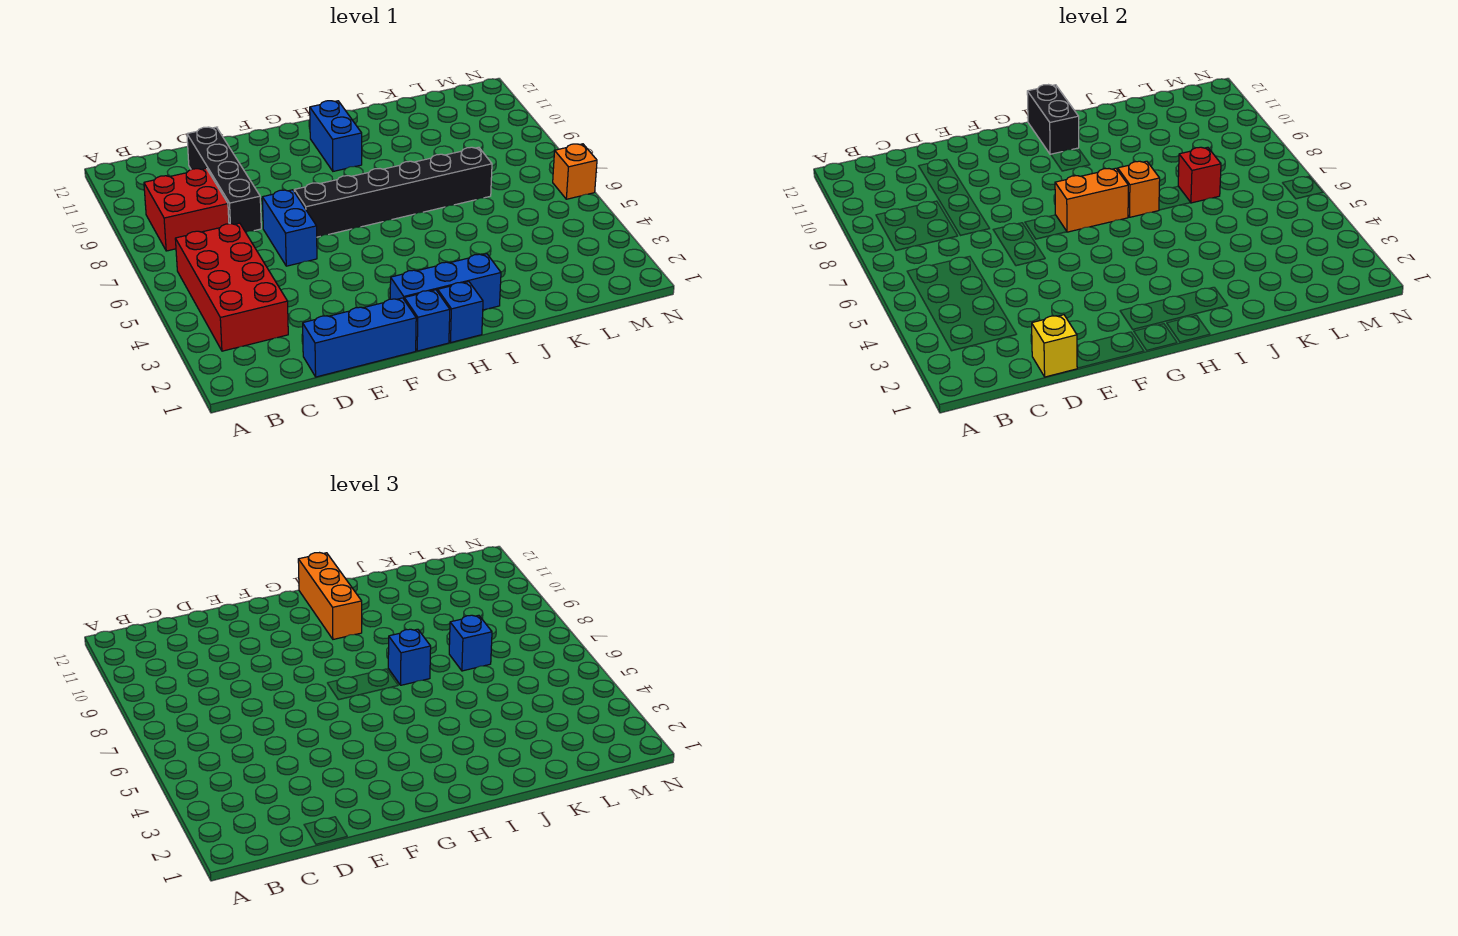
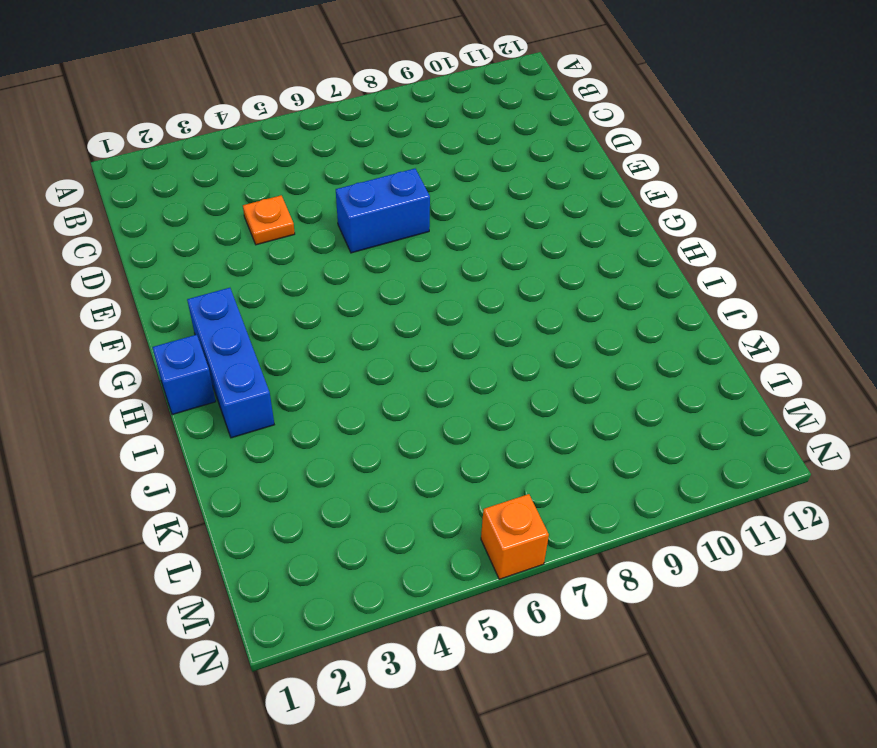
orange 1x1 plate [243,195,295,245] -> none
none -> red 2x4 brick [175,223,288,351]
none -> red 2x2 brick [144,169,229,251]
none -> blue 1x3 brick [303,298,416,377]

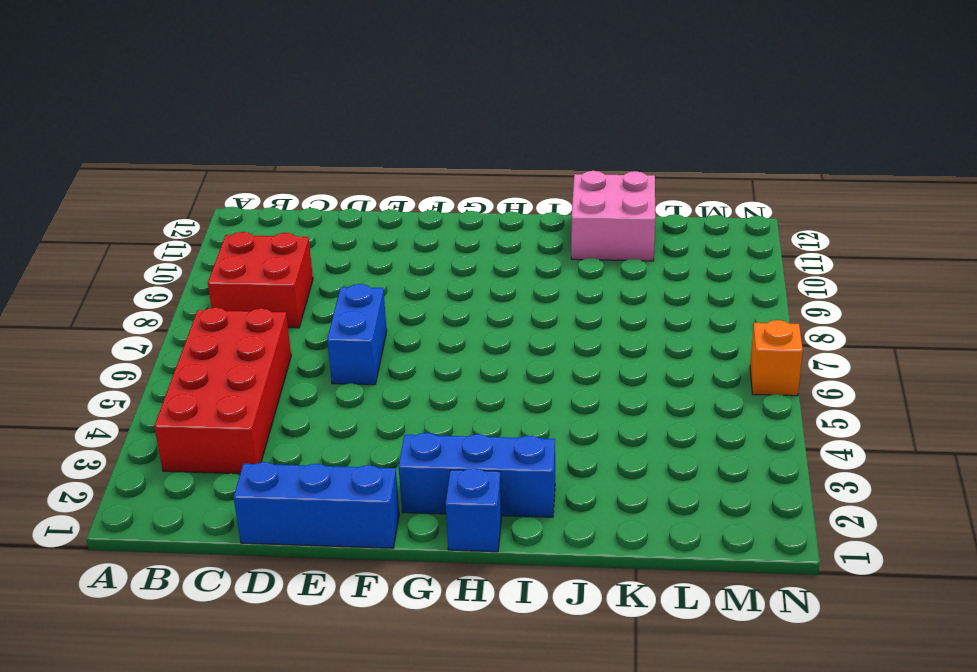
pink 2x2 brick [571,171,655,261] -> none
none -> black 1x4 brick [187,127,261,232]
none -> black 1x6 brick [294,147,492,237]
none -> blue 1x1 brick [404,290,450,351]

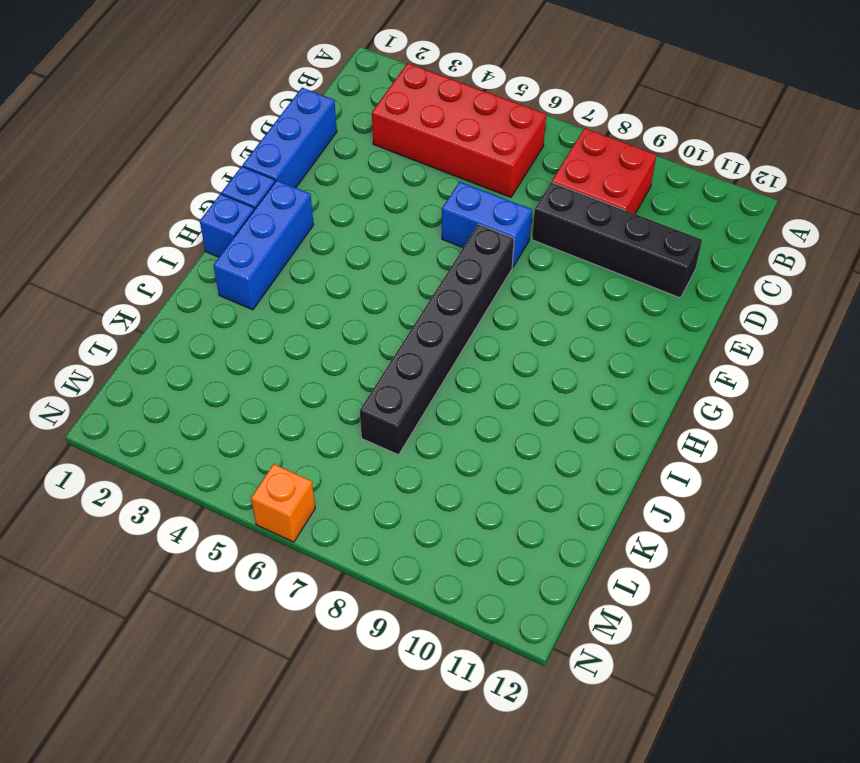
none -> blue 1x2 brick [310,101,362,171]
none -> yellow 1x1 brick [1032,315,1077,377]
none -> orange 1x2 brick [1055,168,1128,232]

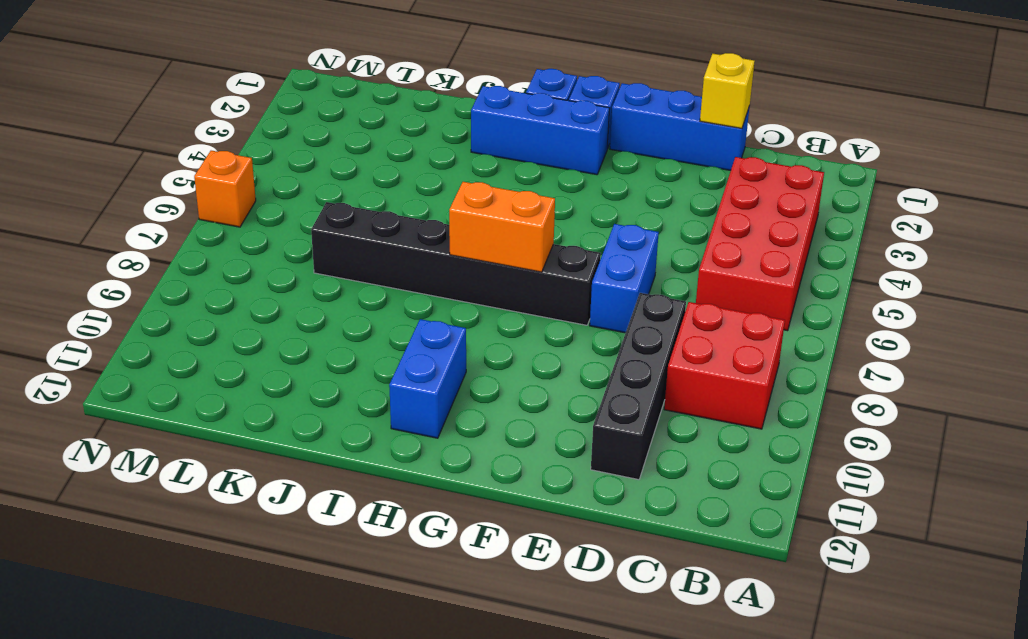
none -> black 1x2 brick [1027,85,1079,155]
none -> orange 1x1 brick [1118,161,1160,217]
none -> red 1x1 brick [1178,147,1221,203]

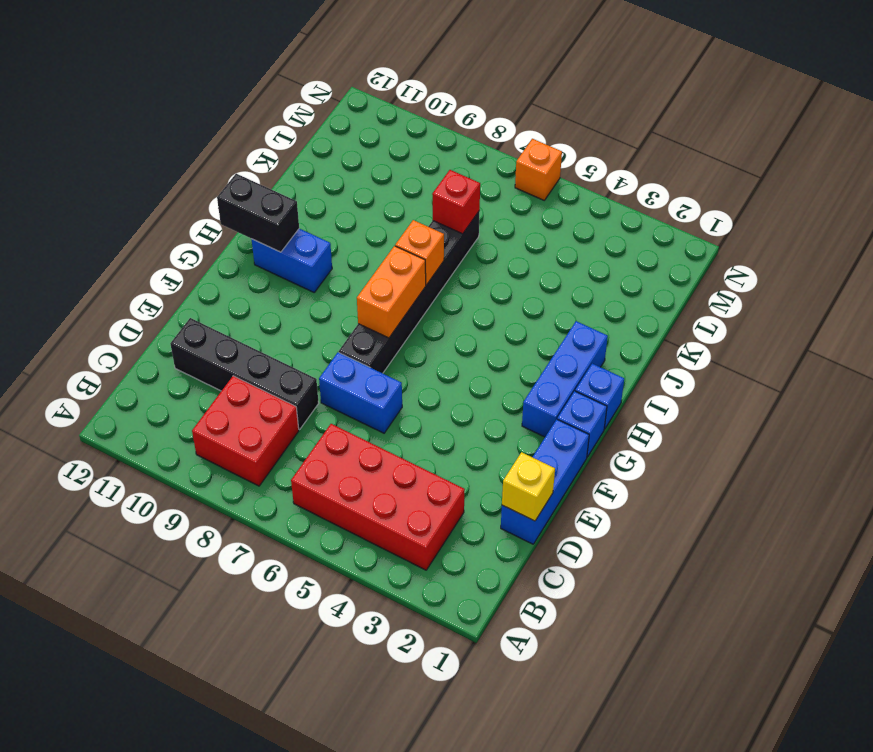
none -> orange 1x3 brick [298,553,362,639]
none -> blue 1x1 brick [388,629,431,685]
none -> blue 1x1 brick [449,615,492,671]

